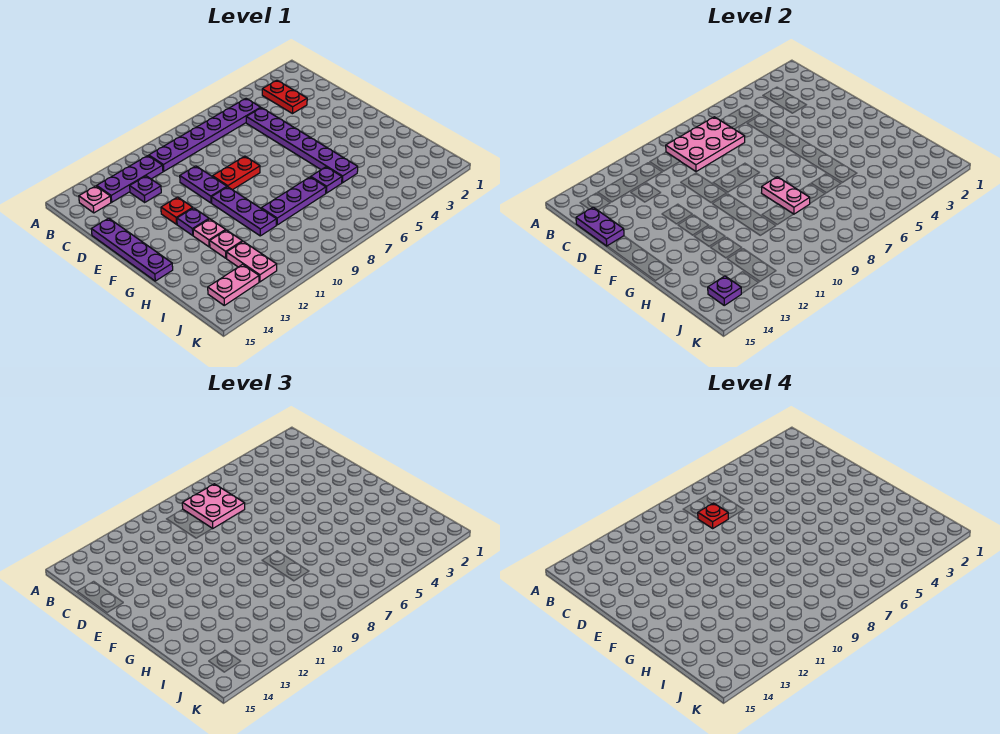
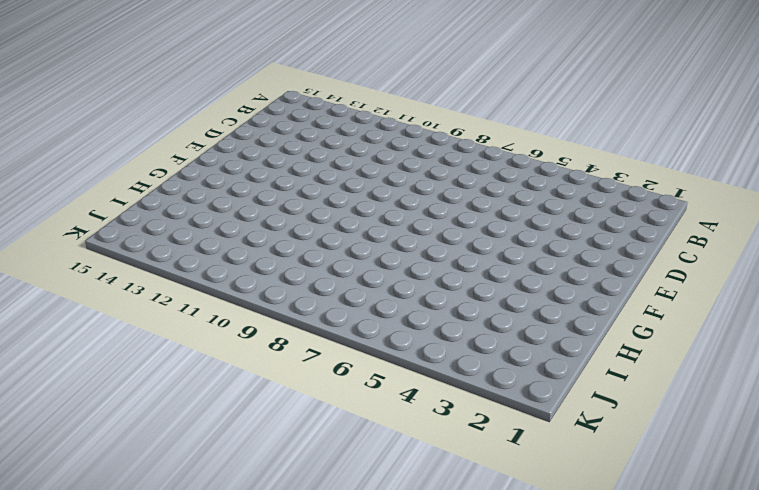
none -> red 1x2 plate [262,80,307,114]
none -> purple 1x6 plate [149,99,261,171]
none -> purple 1x3 plate [97,156,163,202]

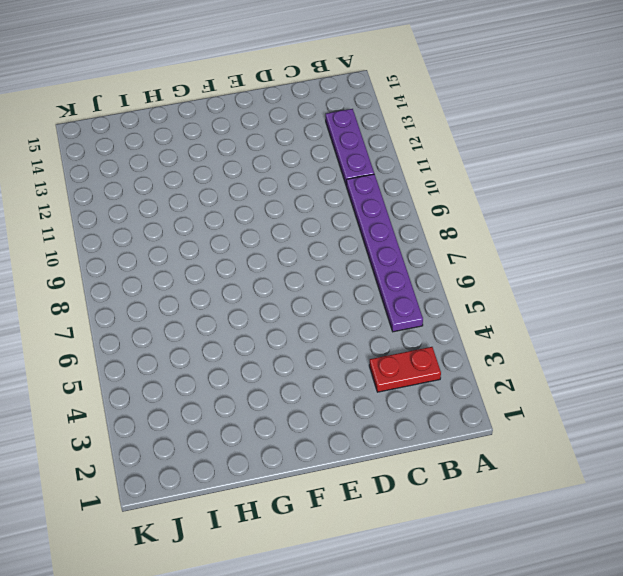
none -> pink 1x1 plate [79,186,111,213]
none -> purple 1x6 plate [246,108,358,183]
none -> purple 1x1 plate [130,176,161,202]

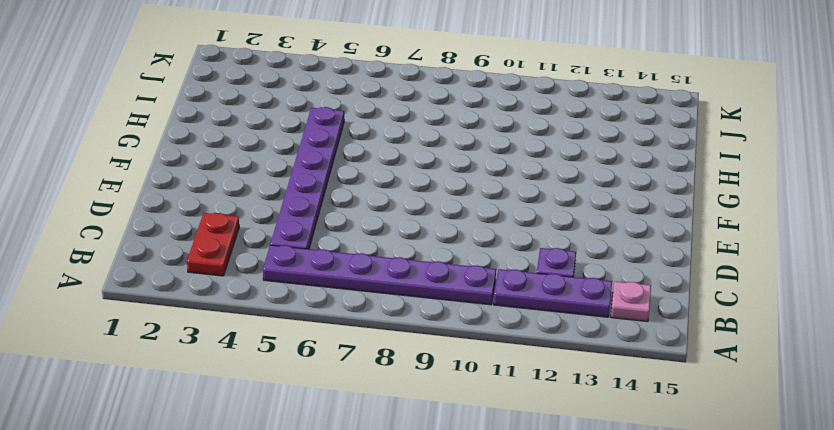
none -> purple 1x2 plate [180,166,227,203]
none -> purple 1x4 plate [91,218,173,281]
none -> red 1x2 plate [213,156,260,190]

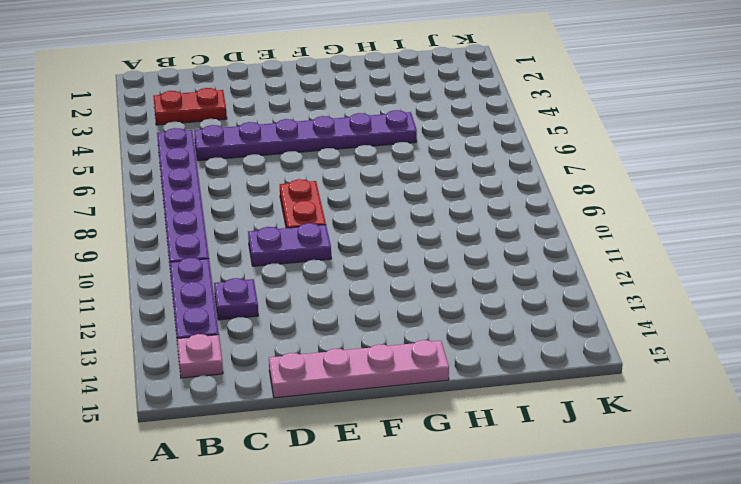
pink 1x4 plate [269,340,449,398] -> purple 1x4 plate [91,218,173,281]
none -> red 1x1 plate [161,197,193,224]
none -> purple 1x3 plate [212,187,277,236]
none -> purple 1x1 plate [177,208,209,235]

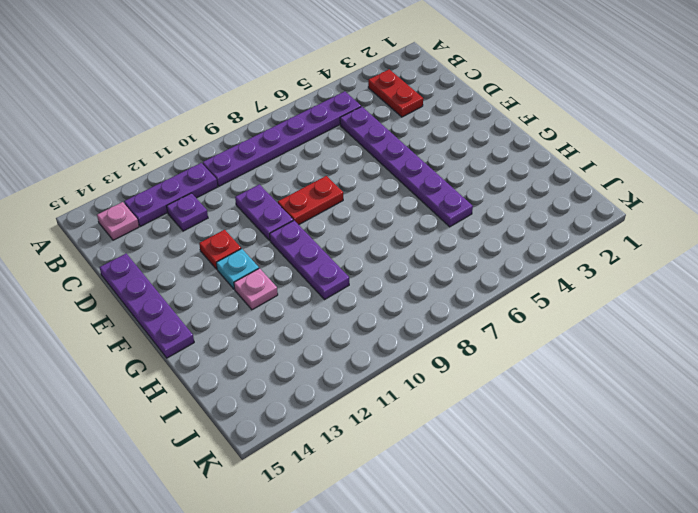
cyan 1x1 plate [216,249,259,289] -> purple 1x1 plate [177,208,209,235]
none -> purple 1x1 plate [311,167,342,193]
none -> purple 1x3 plate [261,177,326,225]
none -> pink 1x1 plate [210,230,242,258]

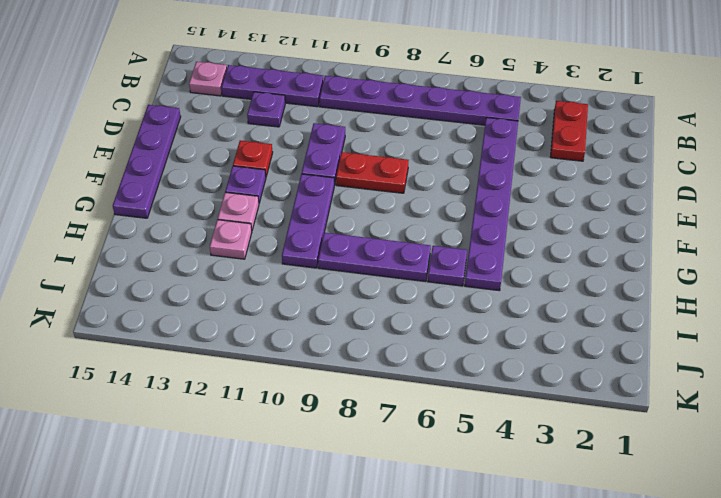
none -> pink 1x2 plate [227,242,277,282]
none -> pink 1x2 plate [208,264,259,305]
none -> pink 2x3 plate [666,117,745,172]

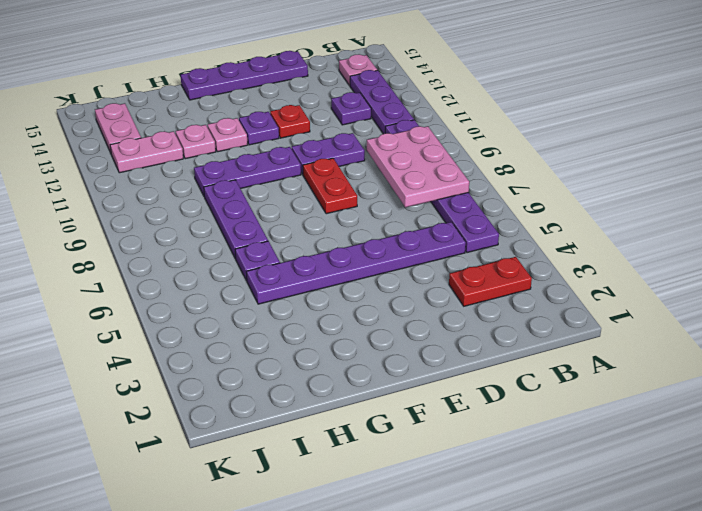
none -> purple 1x2 plate [576,207,624,246]
none -> pink 1x2 plate [762,177,810,214]
none -> purple 1x1 plate [708,276,741,305]

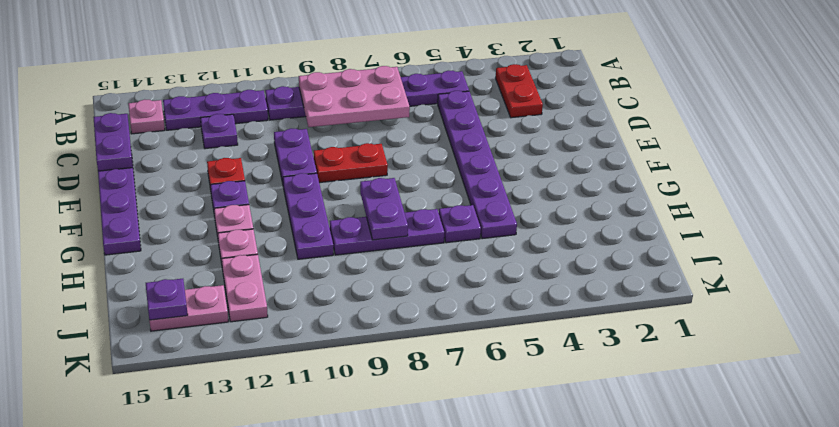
purple 1x2 plate [360,178,408,240] -> pink 1x2 plate [762,177,810,214]
none -> pink 2x2 plate [182,484,245,529]
none -> red 1x1 plate [698,503,728,528]

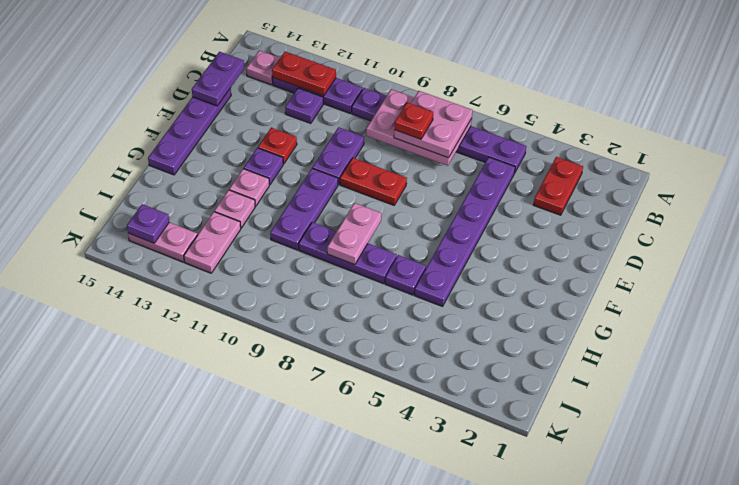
red 1x2 plate [272,52,336,96] -> none

